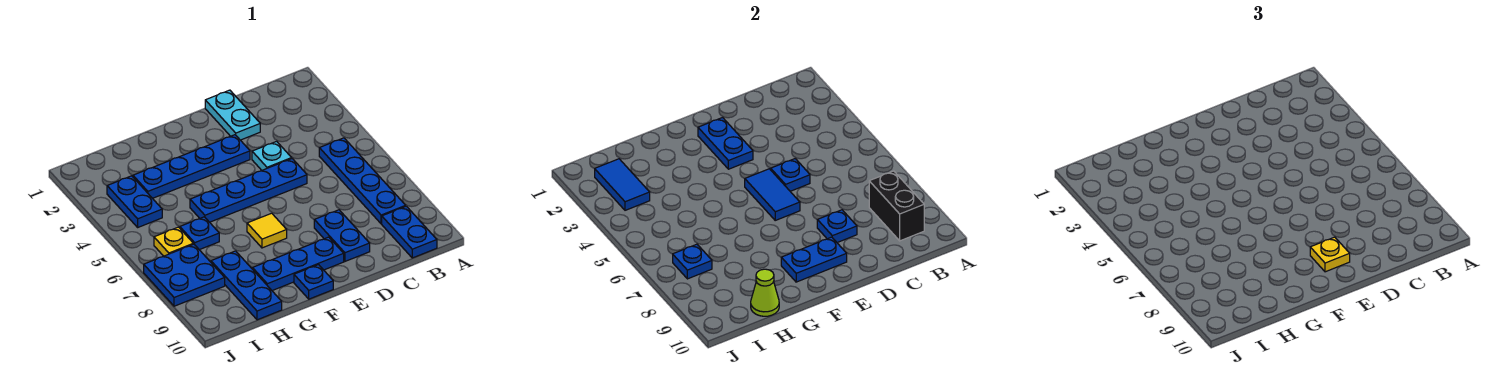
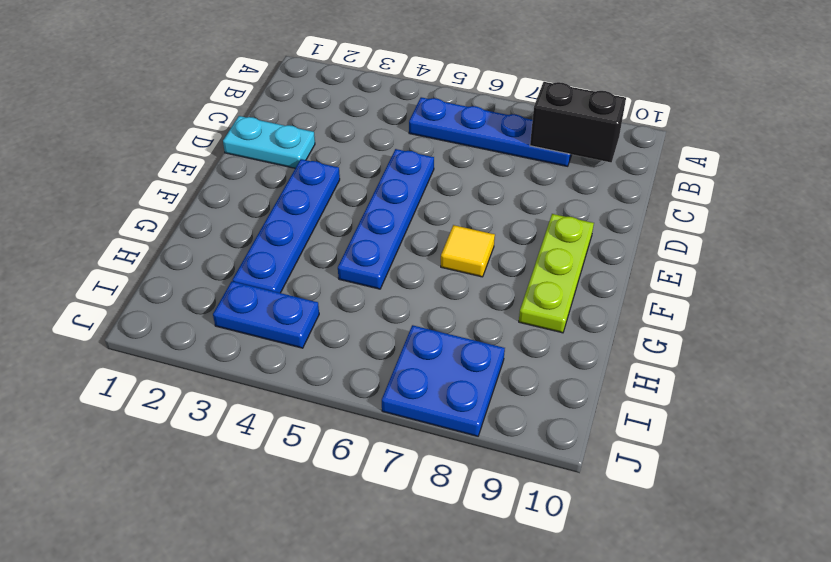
lime 1x3 plate [519,214,594,333] -> blue 1x3 plate [252,237,344,291]
none -> blue 1x2 plate [382,206,437,258]
none -> cyan 1x1 plate [252,141,292,170]
none -> blue 1x2 plate [314,210,370,261]

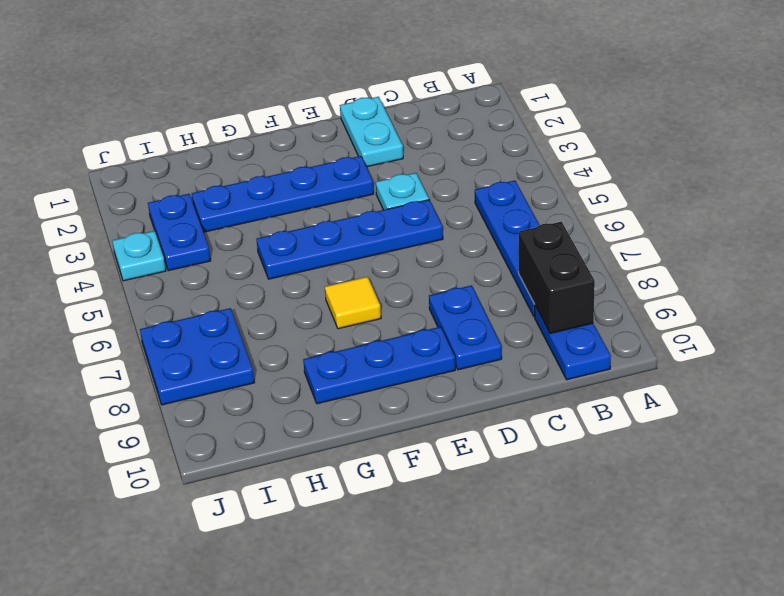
cyan 1x1 plate [112,231,166,281] -> none
none -> blue 1x1 plate [294,265,333,299]
none -> blue 1x1 plate [180,217,219,250]
none -> blue 1x3 plate [211,251,282,320]

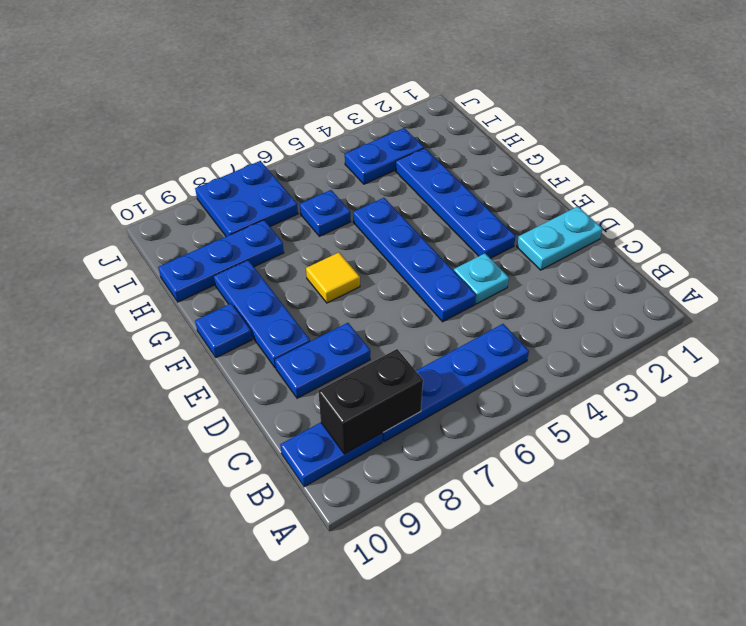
none -> yellow 1x1 plate [154,227,193,256]
none -> blue 1x1 plate [771,159,810,191]
none -> blue 1x1 plate [817,210,857,243]

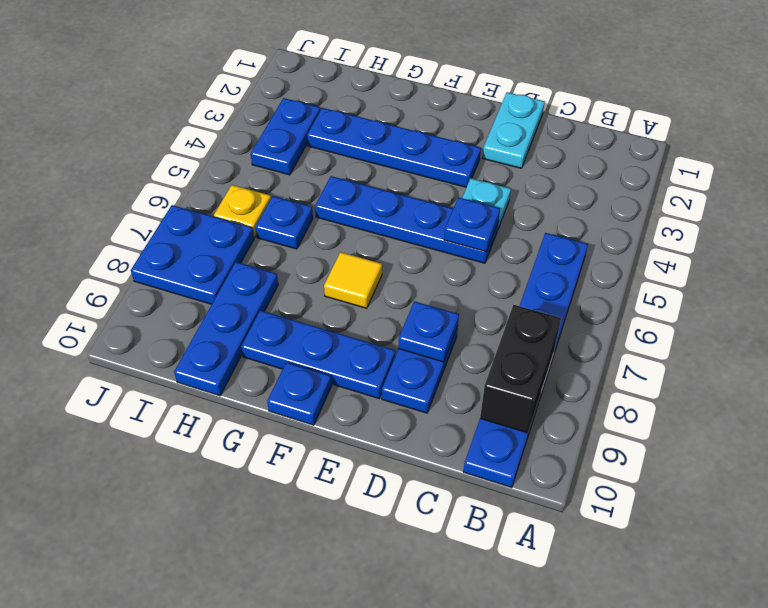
none -> blue 1x2 plate [698,118,753,169]
none -> blue 1x2 tile [745,169,800,220]
none -> blue 1x2 plate [781,237,847,282]

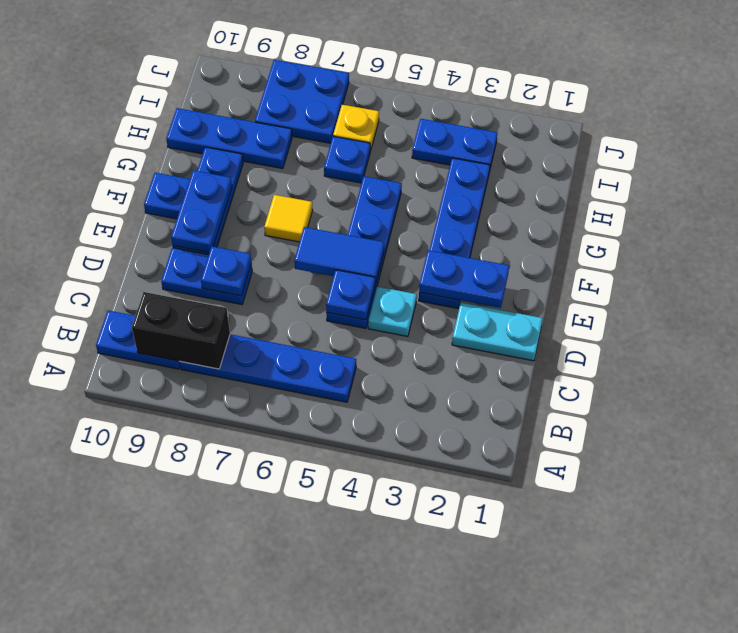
none -> lime 1x1 cone [751,269,779,316]
none -> blue 1x2 tile [595,159,650,210]
none -> blue 1x1 plate [673,244,712,279]

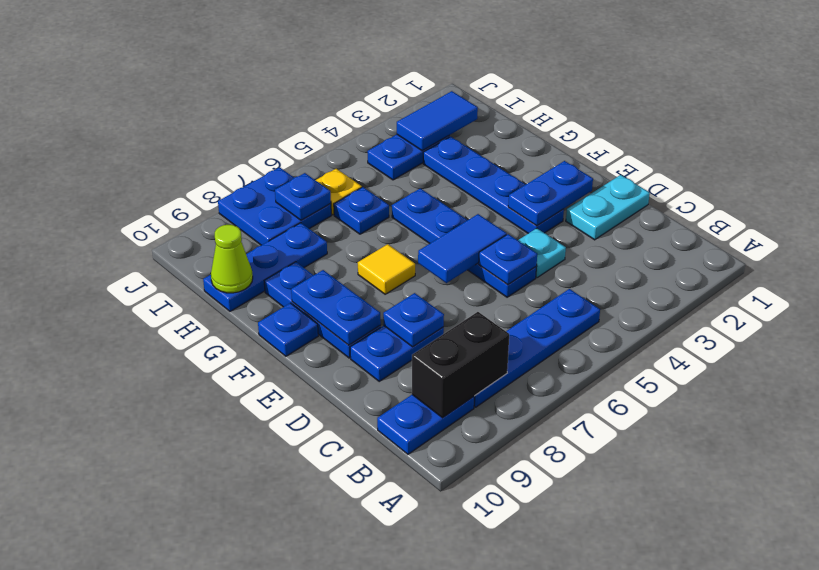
none -> yellow 1x1 plate [1310,237,1350,272]

